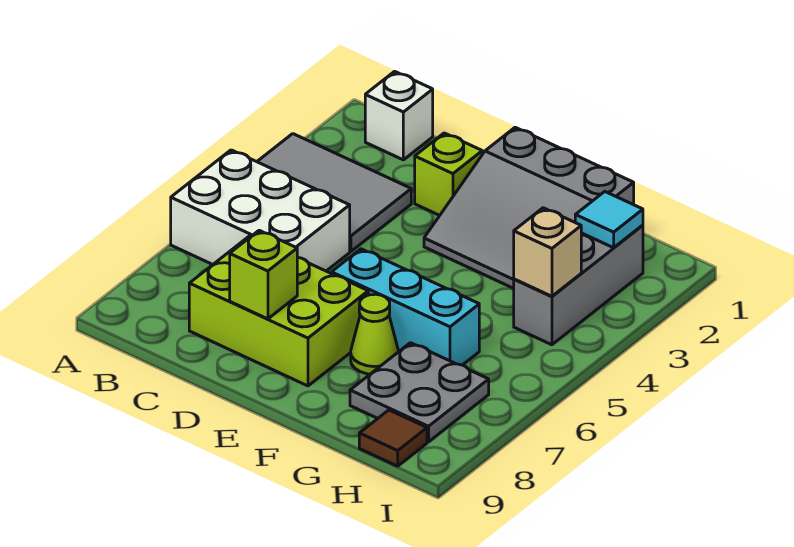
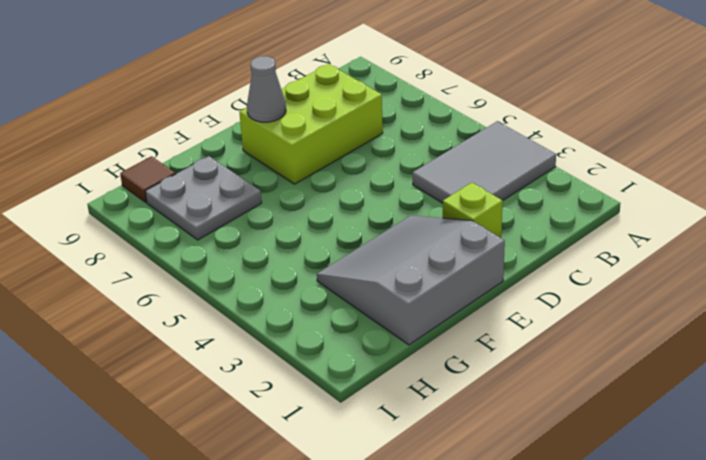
grey 1x1 cone [247,56,286,122] -> none
none -> white 2x3 brick [171,150,350,271]
none -> white 1x1 brick [365,71,433,160]
none -> cyan 1x3 brick [332,249,479,365]

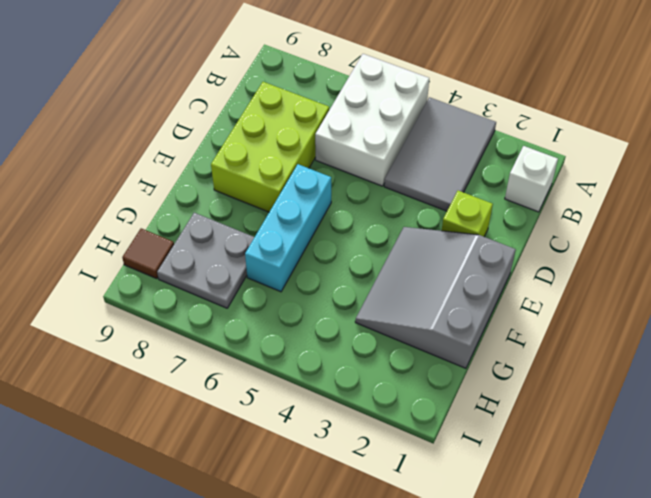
none -> lime 1x1 cone [351,294,399,374]
none -> grey 1x3 brick [514,225,643,345]
none -> lime 1x1 brick [230,230,297,319]

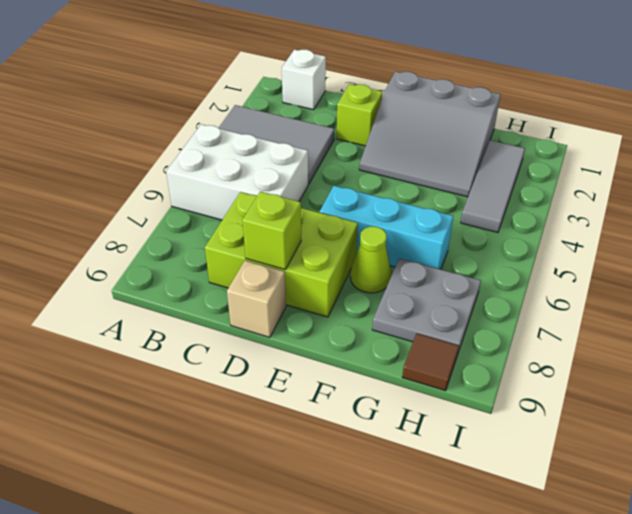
tan 1x1 brick [227,261,286,337] -> tan 1x1 brick moved to [514,208,581,296]
grey 1x3 tile [461,140,525,232] -> grey 1x3 brick [514,225,643,345]
none -> cyan 1x1 tile [575,192,643,248]

